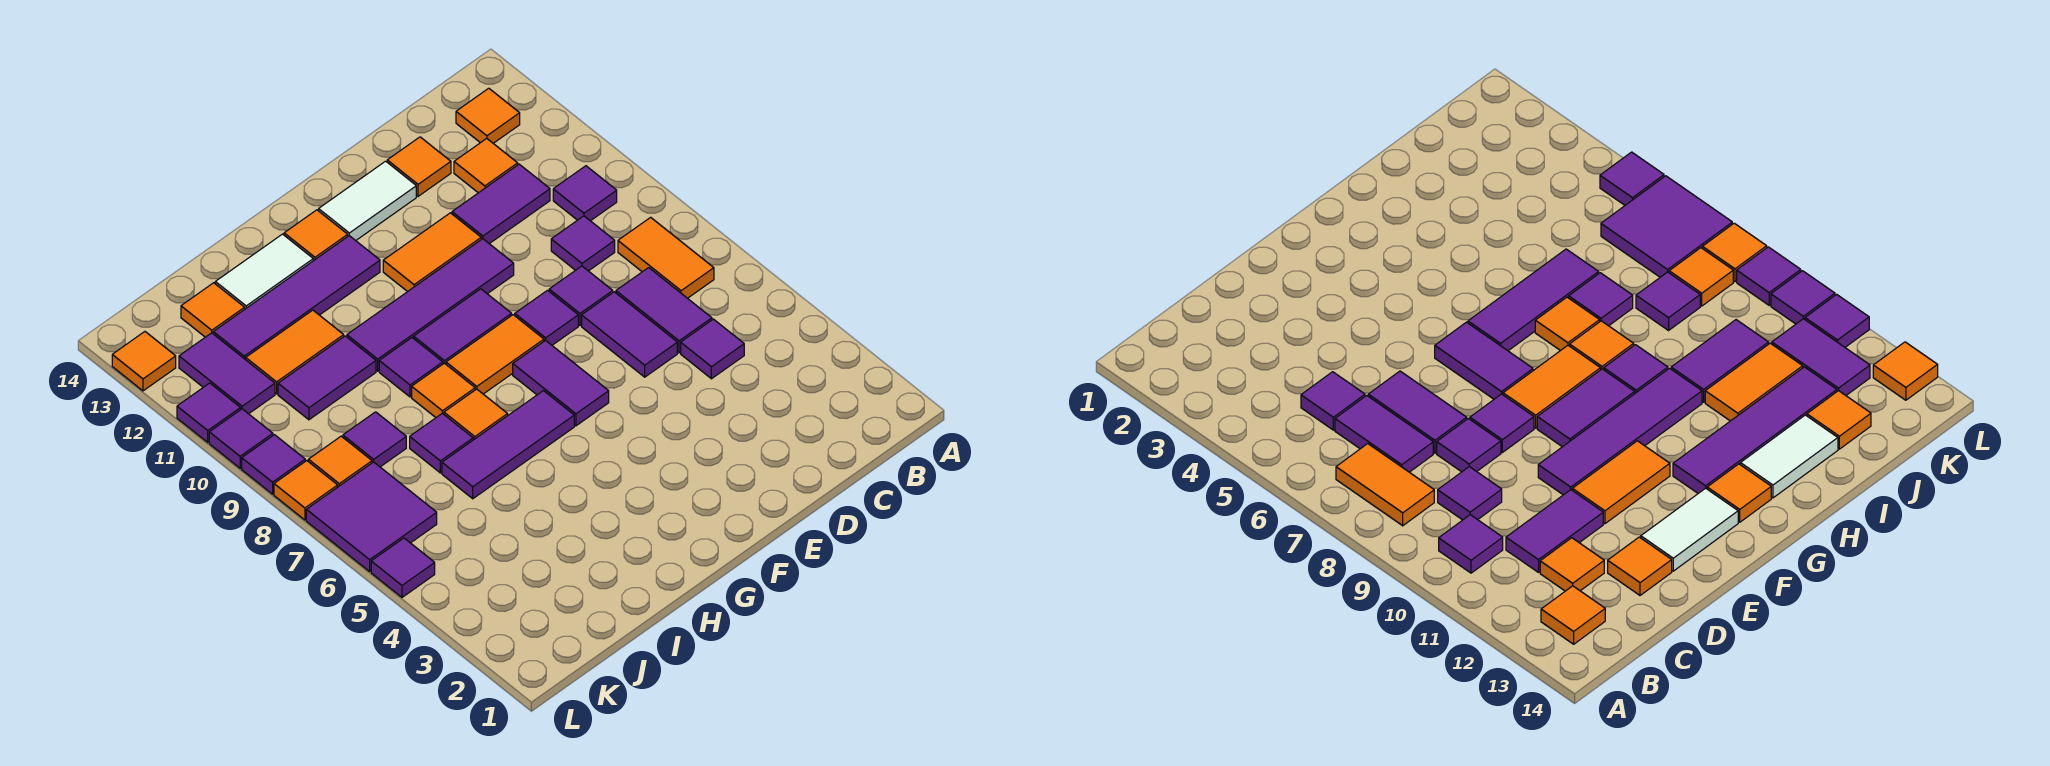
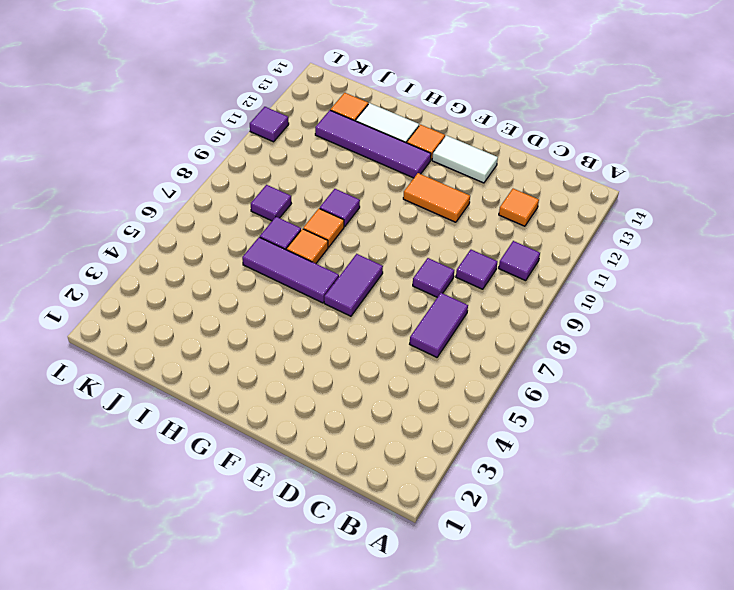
none -> orange 1x2 tile [618,217,714,298]
none -> orange 1x1 tile [456,88,520,143]
none -> purple 1x1 tile [681,319,744,379]
none -> purple 1x2 tile [452,164,550,244]

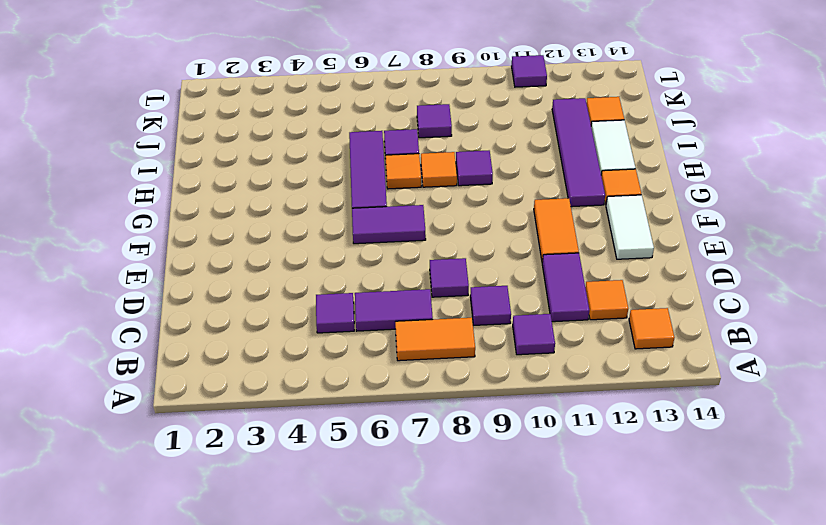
none -> purple 1x2 tile [582,292,677,377]
none -> orange 1x1 tile [387,137,451,196]
none -> purple 1x1 tile [515,290,578,345]
none -> purple 1x4 tile [347,239,514,371]

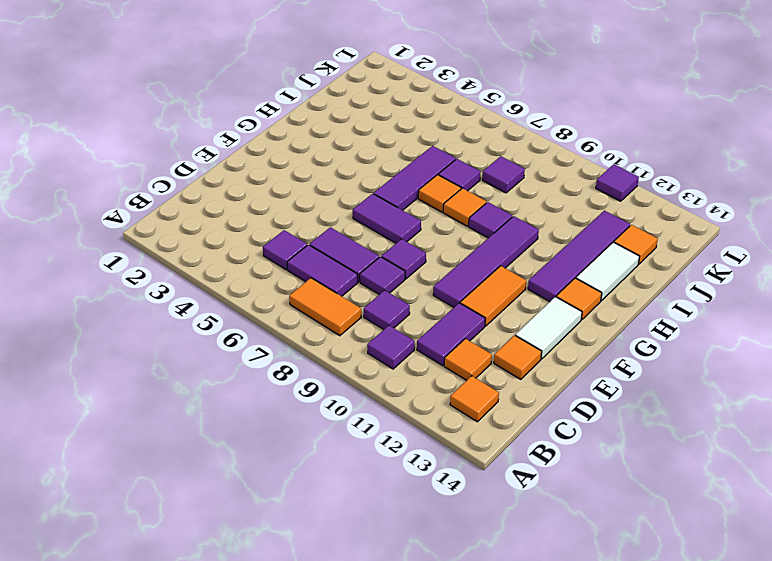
none -> orange 1x2 tile [446,315,544,394]
none -> purple 1x2 tile [414,289,512,364]
none -> purple 1x2 tile [278,336,376,420]
none -> orange 1x2 tile [246,310,344,394]

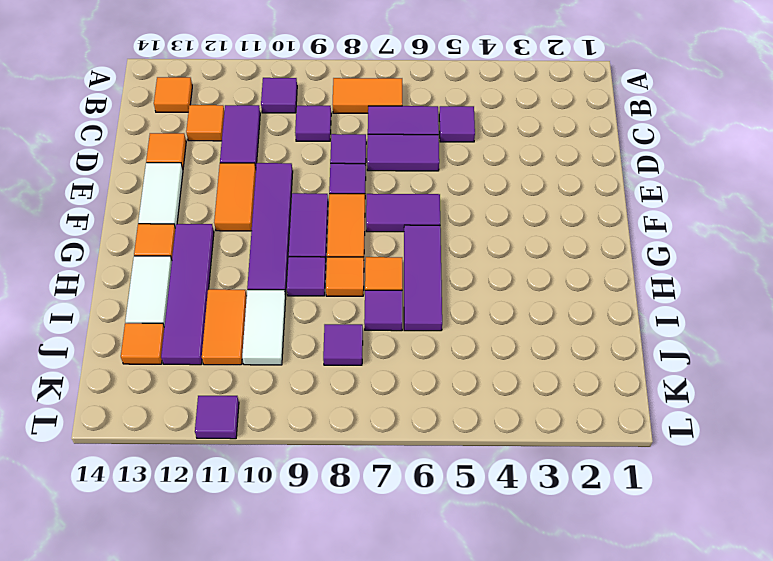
white 1x2 tile [242,290,286,365] -> purple 1x2 tile [278,336,376,420]
none -> purple 2x2 tile [306,462,437,571]
none -> orange 1x1 tile [308,436,372,487]
none -> purple 1x2 tile [179,333,275,414]
none -> purple 1x1 tile [371,538,435,597]

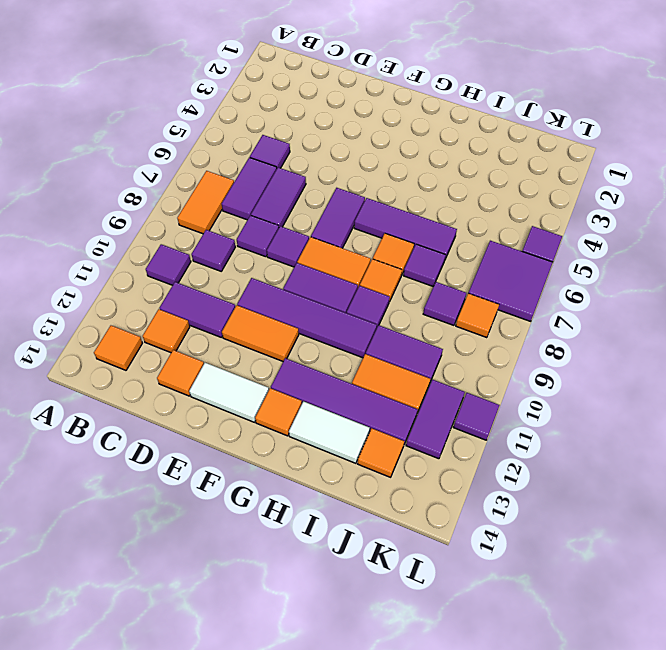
none -> orange 1x1 tile [274,461,338,520]
none -> purple 1x1 tile [242,435,305,494]
none -> purple 1x1 tile [209,409,273,468]
none -> orange 1x1 tile [112,332,176,391]

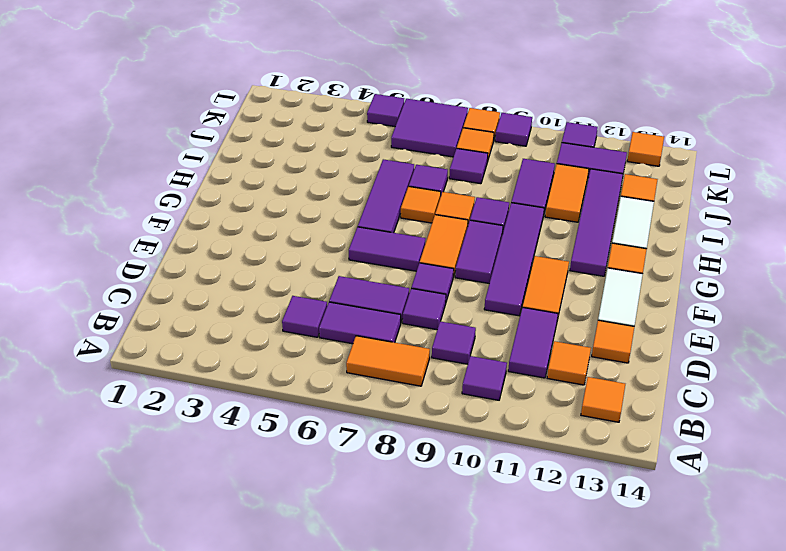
none -> purple 1x1 tile [209,409,273,468]

